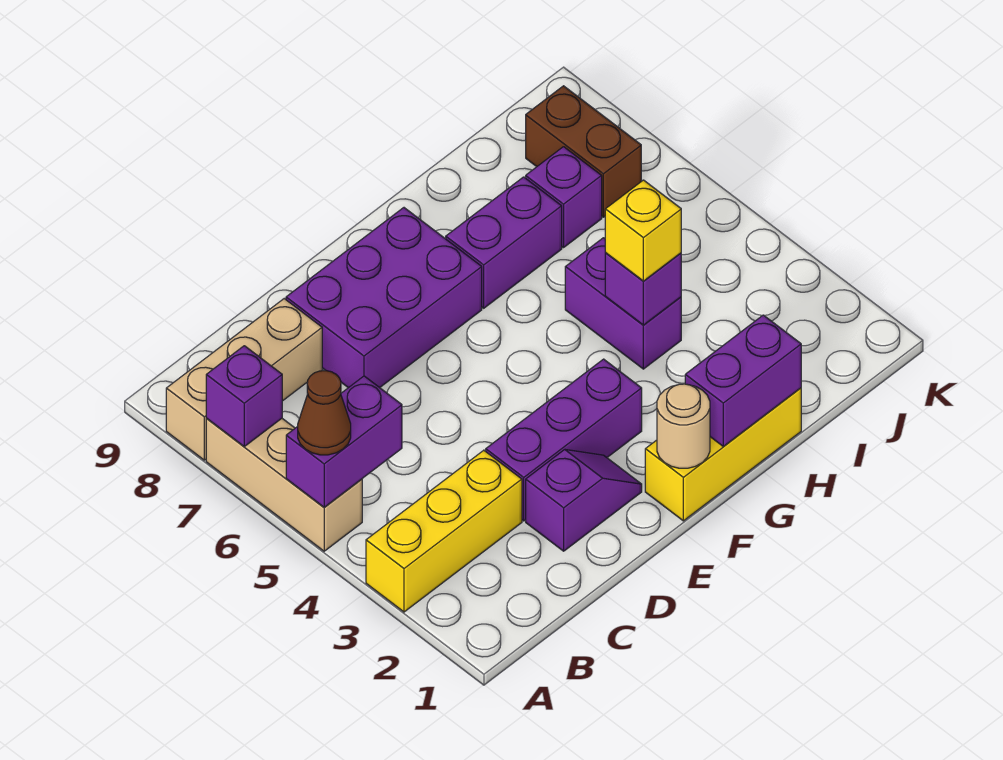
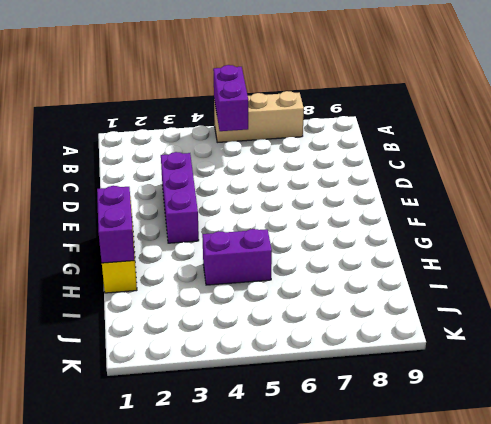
none -> yellow 1x3 brick [366,450,522,612]
none -> tan 1x3 brick [166,299,322,460]
none -> purple 1x2 slope [526,450,642,551]

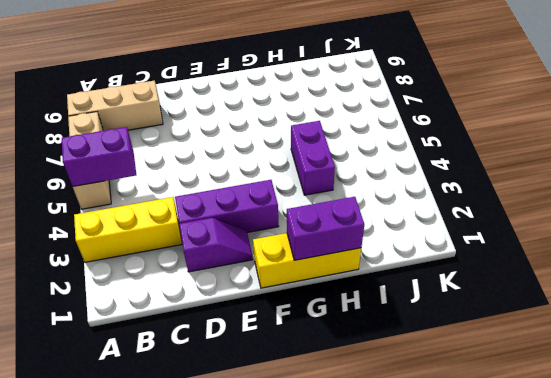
none -> purple 2x3 brick [286,208,482,388]
none -> purple 1x2 brick [446,177,562,308]
none -> purple 1x1 brick [526,147,602,248]

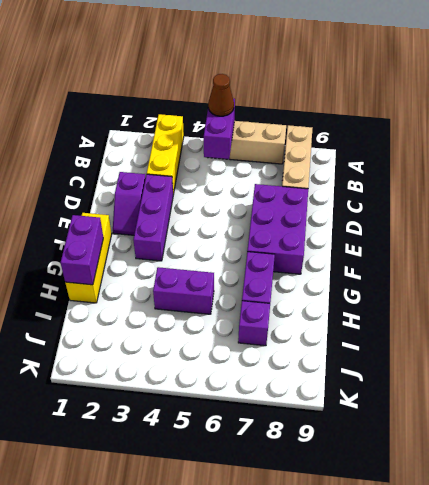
none -> brown 1x2 brick [526,86,641,217]
none -> purple 1x1 brick [206,346,282,446]
none -> tan 1x1 round brick [657,384,710,468]

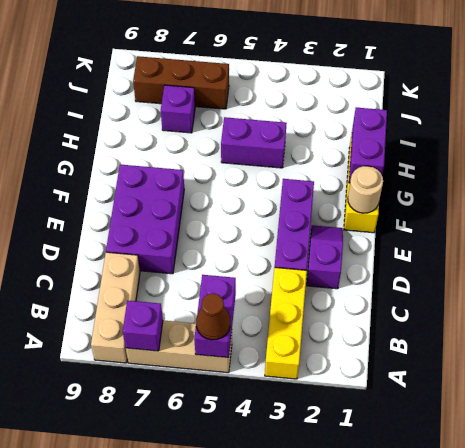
brown 1x3 brick [133,56,229,109] -> brown 1x2 brick [526,86,641,217]
none -> purple 1x2 brick [446,177,562,308]
none -> purple 1x1 brick [605,253,681,325]
none -> yellow 1x1 brick [605,180,681,281]

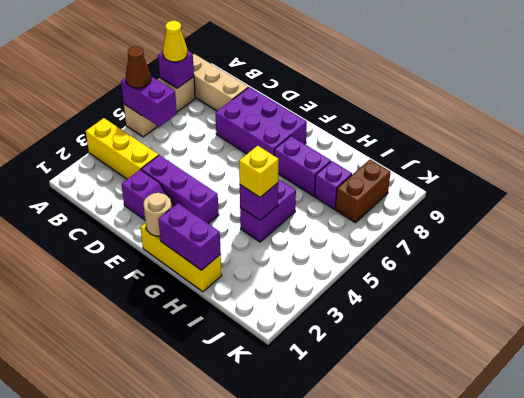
yellow 1x1 cone [163,21,187,62] -> none

